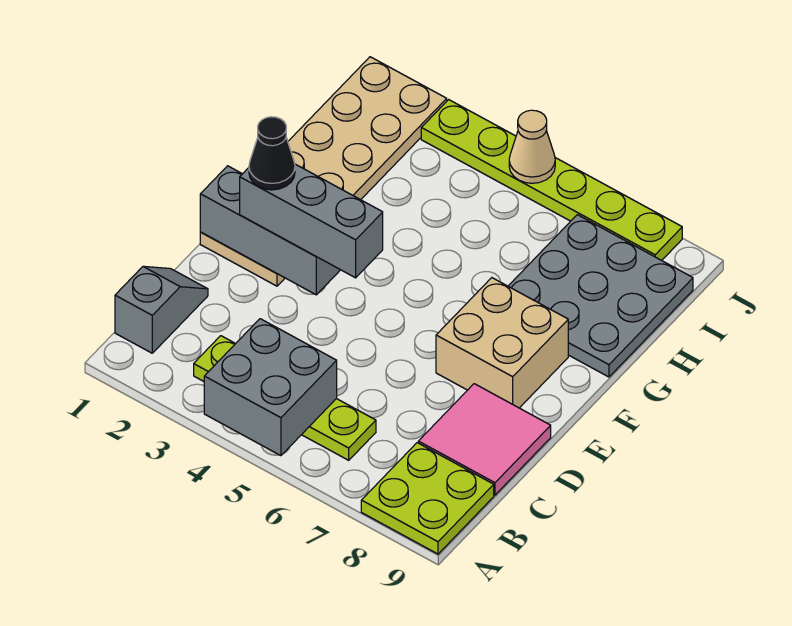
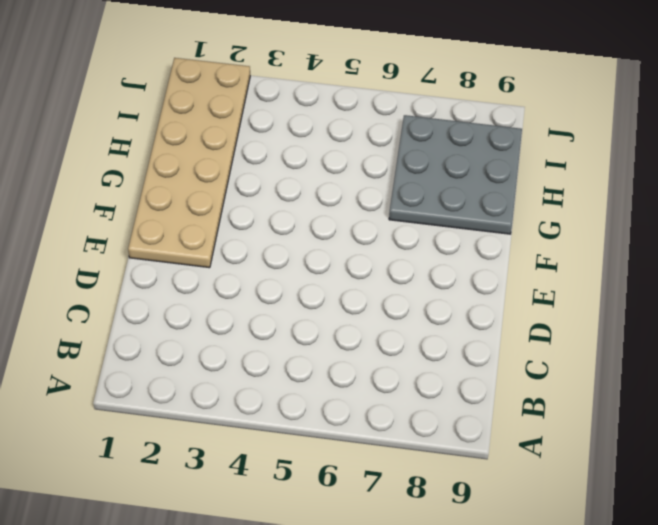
none -> lime 2x2 plate [361,443,494,554]
none -> grey 1x2 slope [115,266,208,353]
none -> lime 1x4 plate [194,336,376,460]

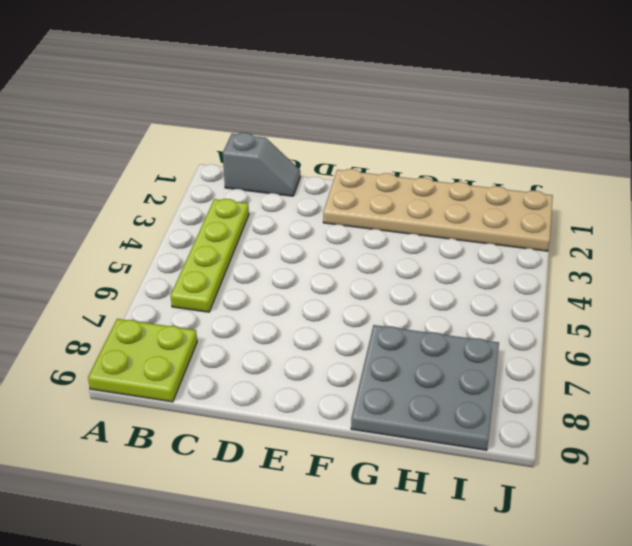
none -> pink 2x2 tile [418,384,551,495]
none -> tan 2x2 brick [436,278,568,408]
none -> lime 1x6 plate [421,100,682,260]

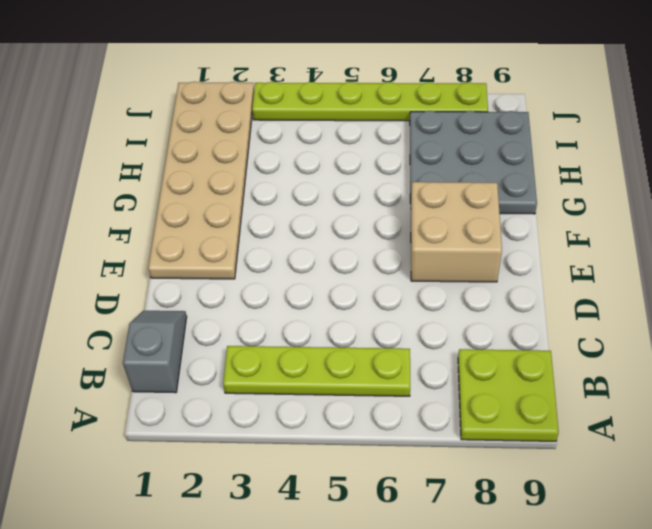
none -> pink 2x2 tile [418,384,551,495]
none -> grey 2x2 brick [204,319,337,456]
none -> grey 1x3 brick [200,166,340,295]

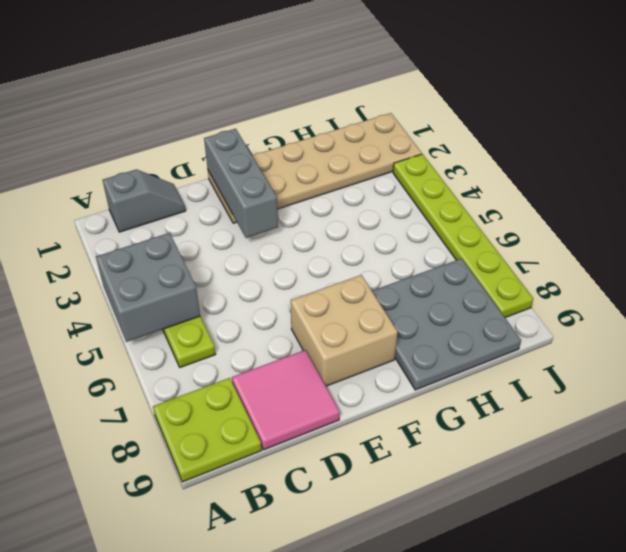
none -> tan 1x1 cone [509,110,555,183]
none -> grey 1x3 brick [240,164,383,278]
none -> black 1x1 cone [249,117,295,190]

